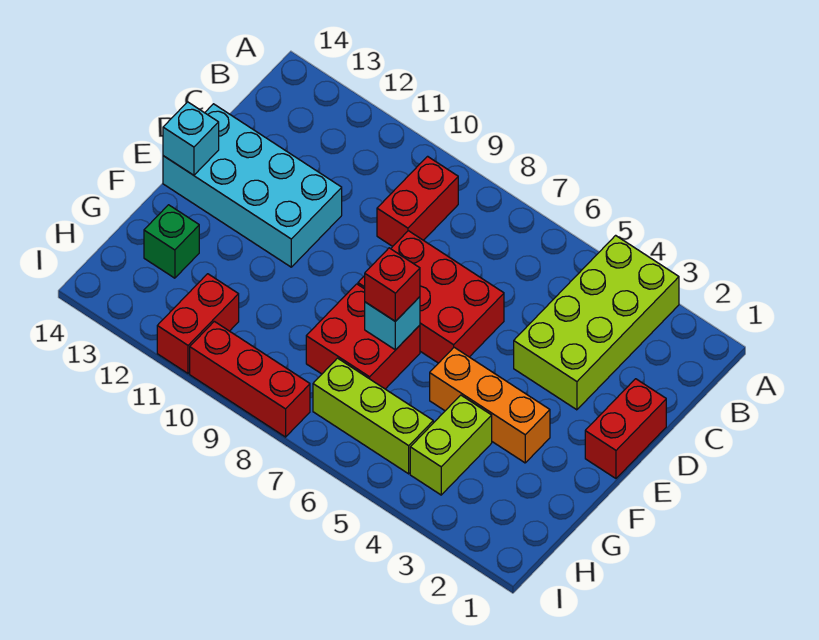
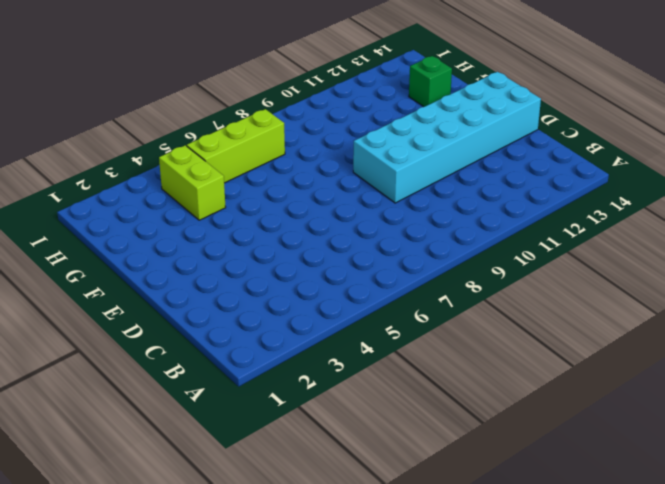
cyan 2x6 brick [353,72,541,203] -> cyan 2x4 brick [163,104,342,267]
none -> lime 2x4 brick [514,235,679,410]
none -> red 1x2 brick [377,156,458,246]
none -> red 1x2 brick [585,379,666,478]

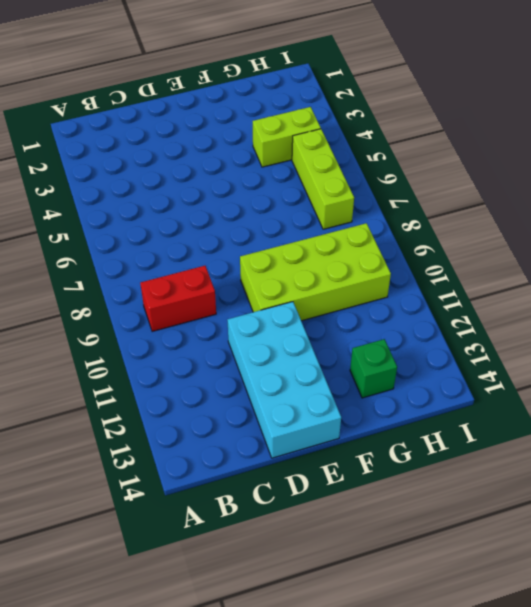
lime 2x4 brick [240,223,391,321] -> lime 2x4 brick moved to [514,235,679,410]
none -> red 1x2 brick [585,379,666,478]
none -> red 2x3 brick [358,231,504,363]
none -> orange 1x3 brick [430,347,550,463]

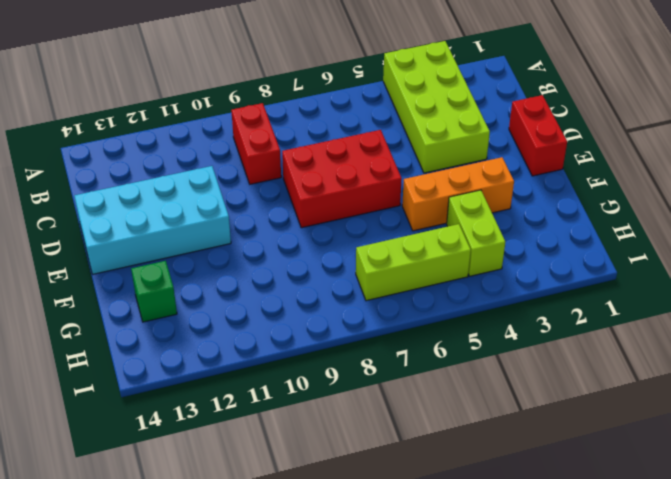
none -> red 2x2 brick [306,284,420,389]
none -> red 1x2 brick [157,274,239,374]
none -> red 1x3 brick [190,321,310,437]

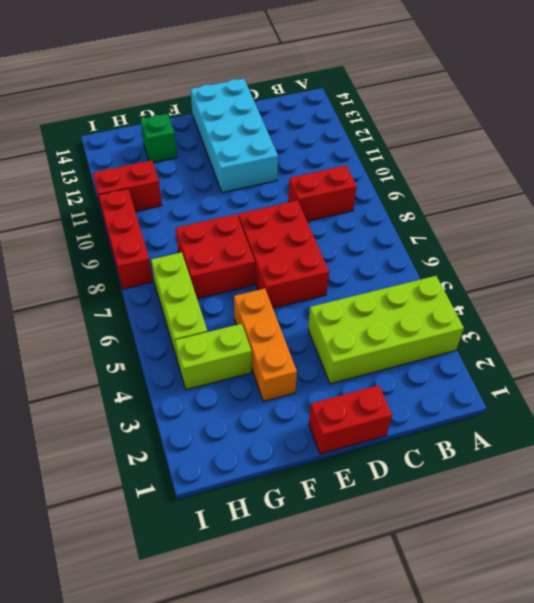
none -> cyan 1x1 brick [163,102,219,175]
none -> cyan 1x1 brick [365,297,420,350]
none -> red 1x1 brick [365,248,420,321]

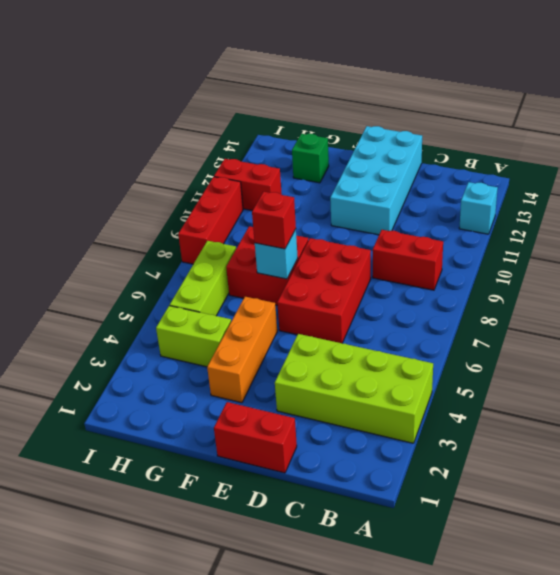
cyan 1x1 brick [459,182,498,234] -> cyan 1x1 brick moved to [163,102,219,175]

